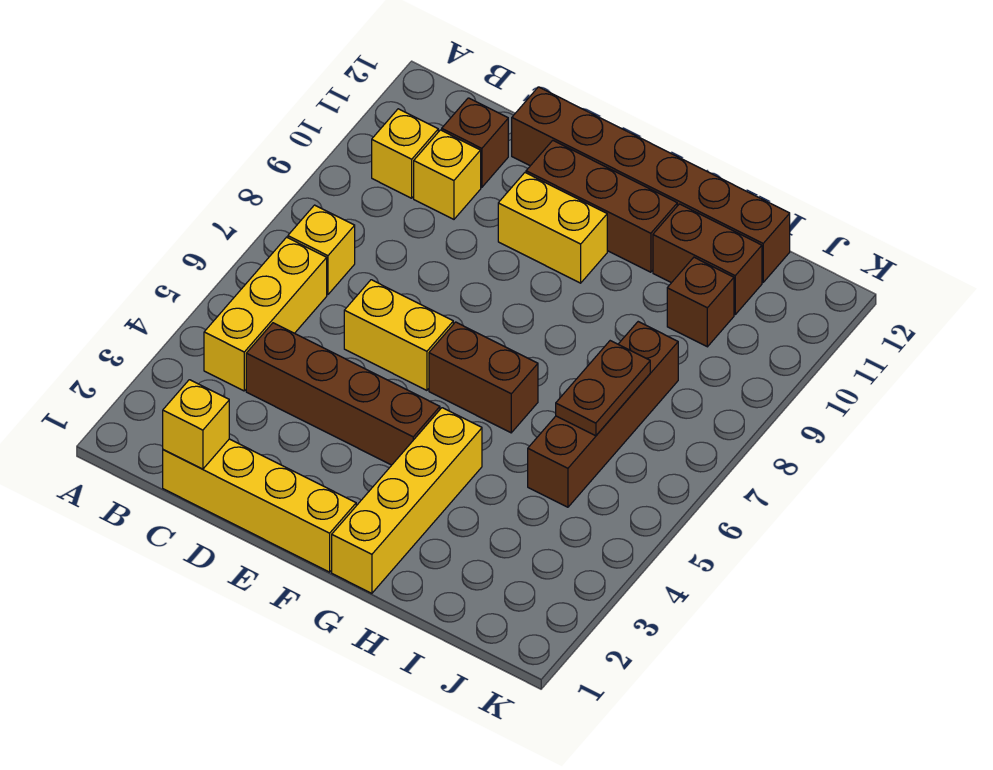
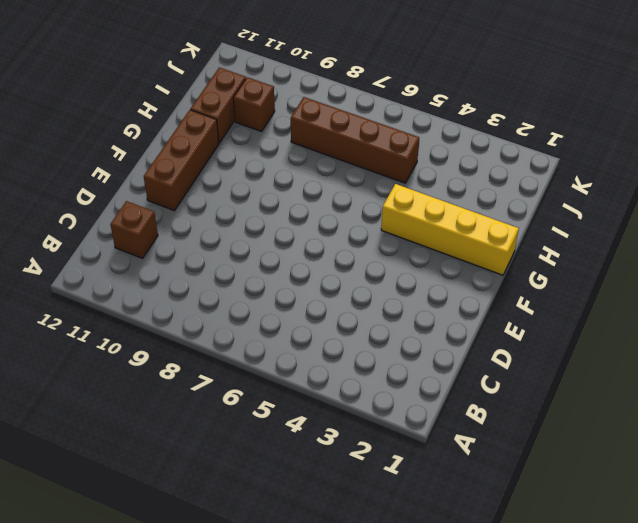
none -> yellow 1x3 brick [204,237,327,391]
none -> yellow 1x1 brick [288,205,355,295]
none -> yellow 1x1 brick [372,109,438,198]

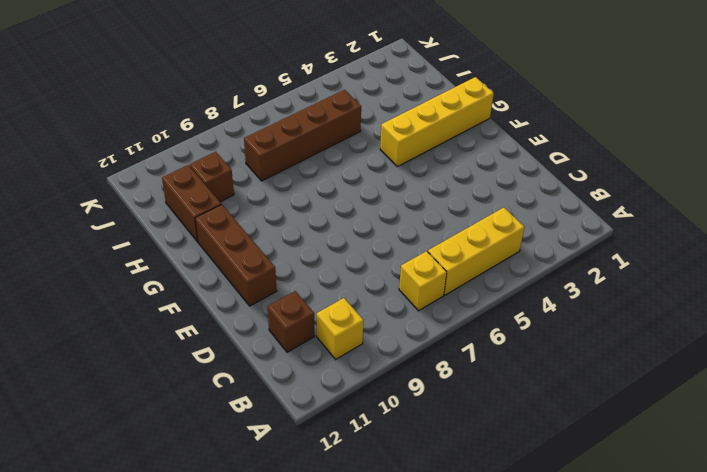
none -> yellow 1x4 brick [163,439,356,572]
none -> brown 1x4 brick [246,323,440,465]
none -> yellow 1x1 brick [414,130,481,219]

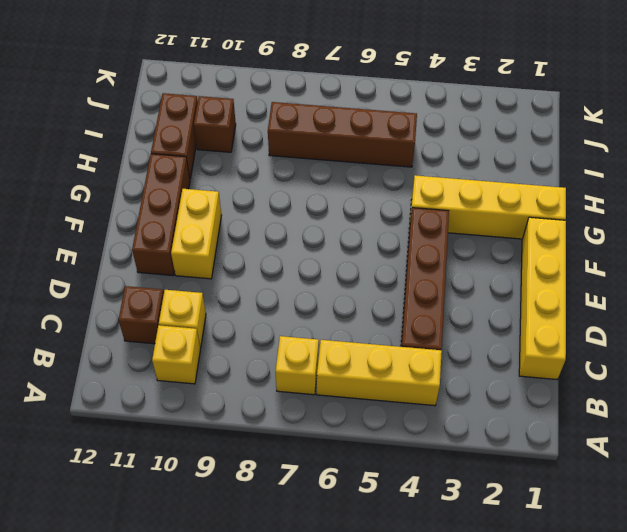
none -> yellow 1x2 brick [344,280,453,390]
none -> brown 1x6 brick [512,87,790,282]
none -> brown 1x2 brick [429,322,538,433]

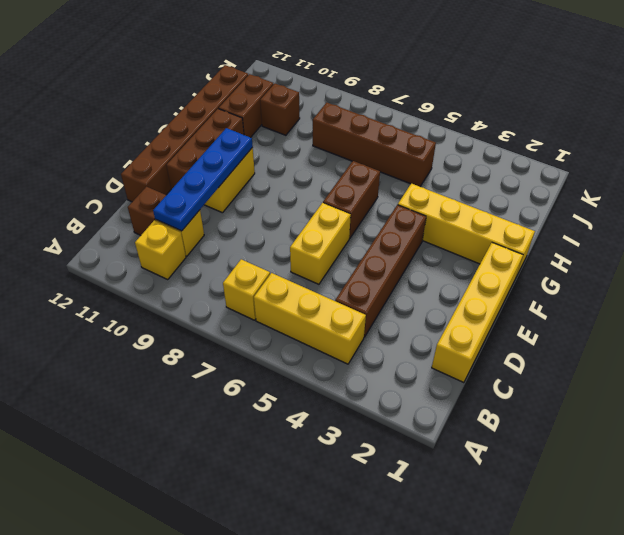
blue 1x4 plate [153,128,253,231] -> none
none -> yellow 1x1 brick [163,380,229,469]
none -> brown 1x2 plate [556,341,650,436]

